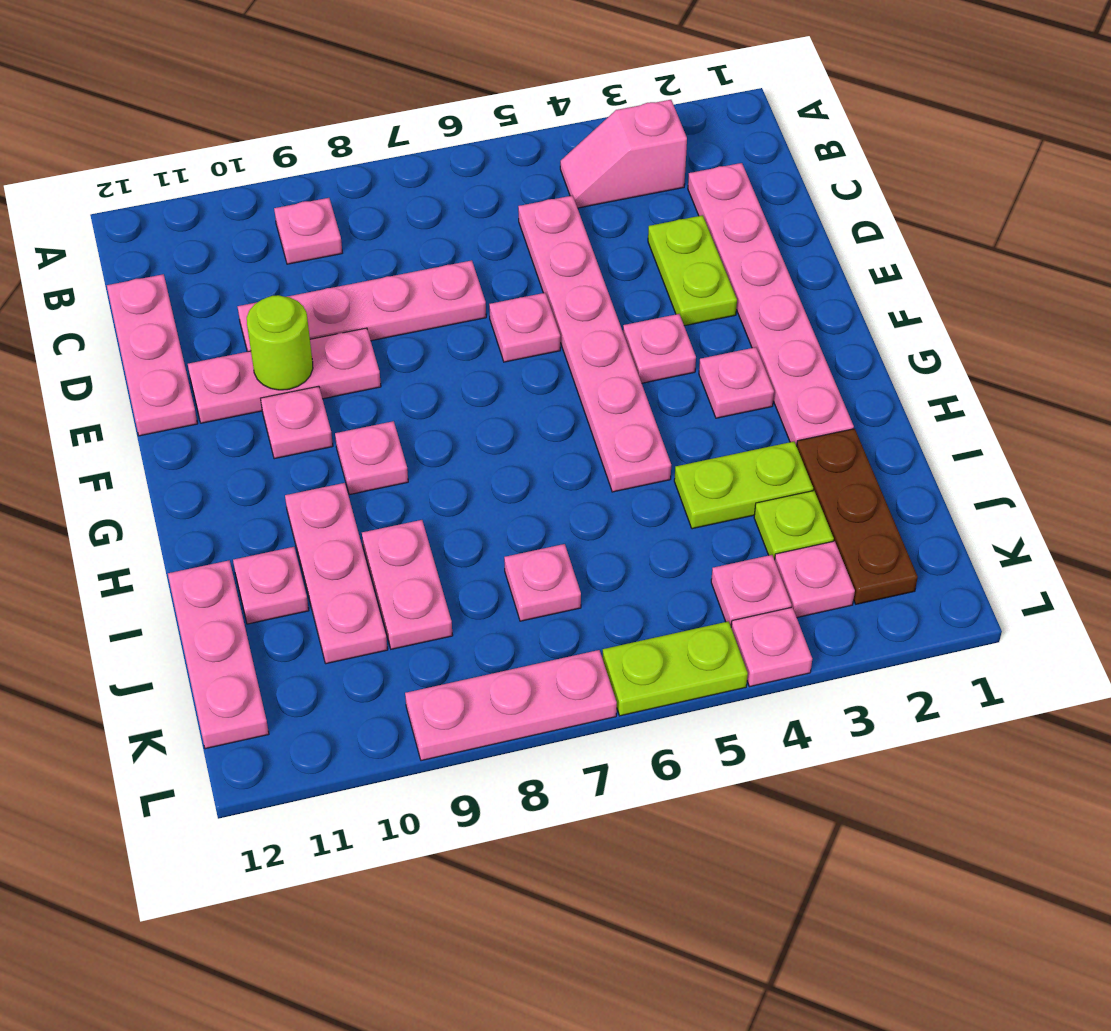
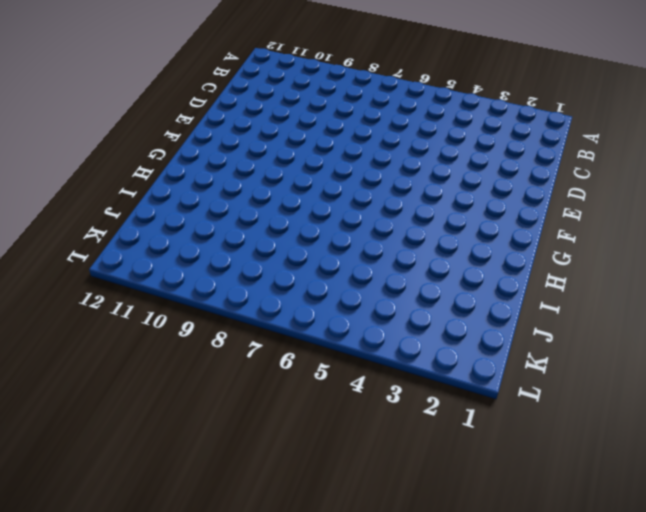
none -> pink 1x2 slope [560,100,687,208]
none -> pink 1x1 plate [274,198,342,264]
none -> pink 1x6 plate [688,163,854,446]

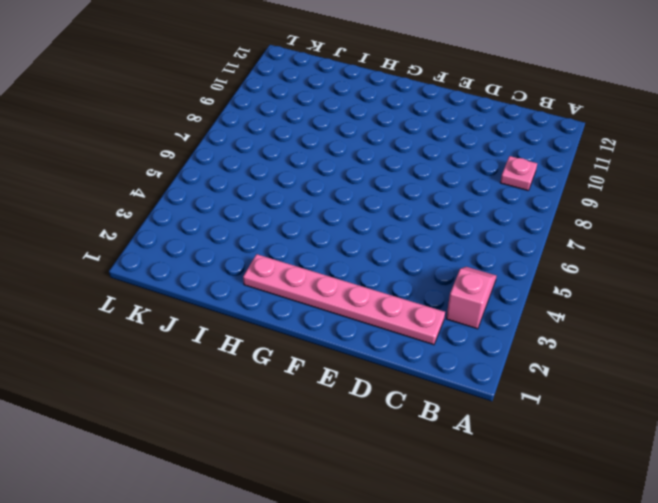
none -> pink 1x6 plate [518,195,671,492]
none -> pink 1x3 plate [107,274,198,436]
none -> lime 1x2 plate [648,215,737,326]

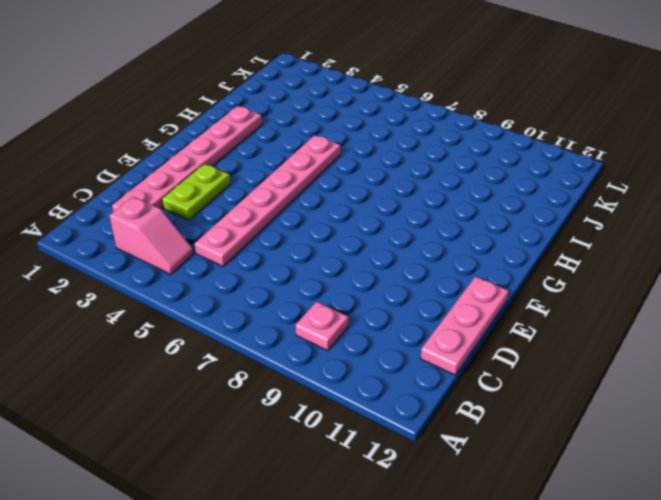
none -> pink 1x4 plate [238,260,486,352]
none -> pink 1x1 plate [489,293,560,362]
none -> pink 1x3 plate [188,328,381,423]

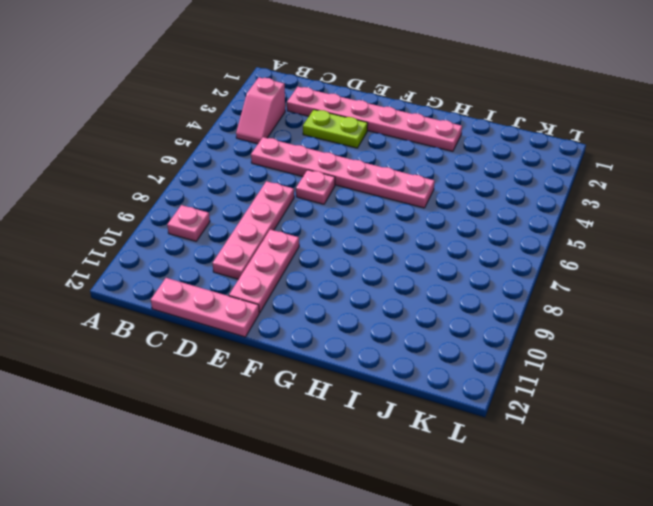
none -> pink 1x1 plate [623,314,696,383]
none -> pink 1x1 plate [261,386,333,459]
none -> pink 1x1 plate [699,347,774,418]

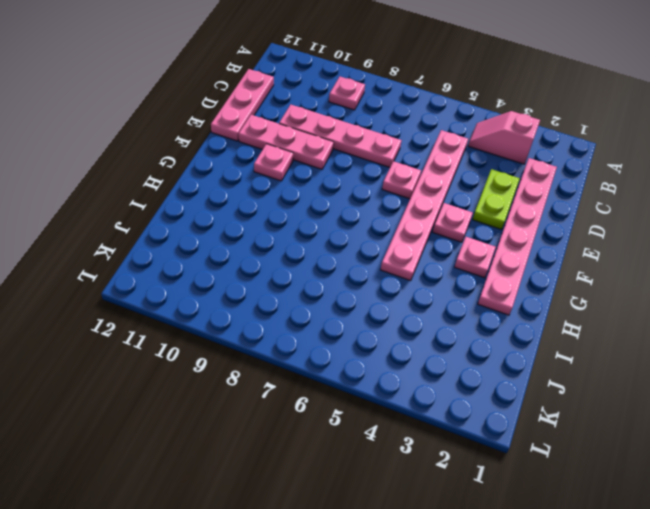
none -> pink 1x1 plate [335,421,408,495]
none -> pink 1x3 plate [285,483,388,664]
none -> brown 1x3 plate [797,429,918,604]

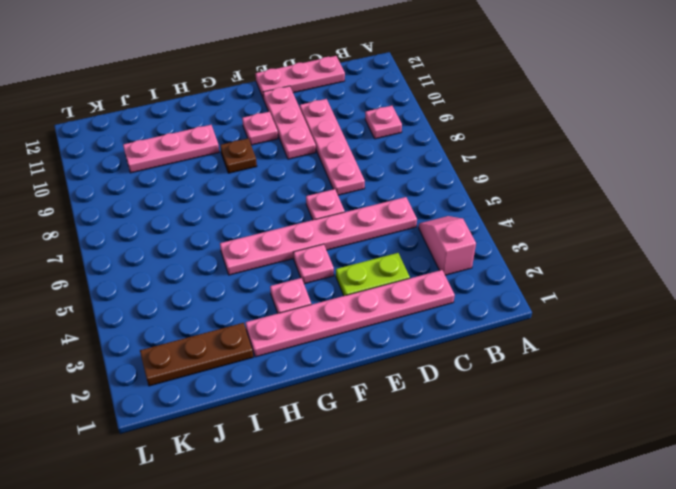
brown 1x1 plate [220,139,257,173] -> pink 1x1 plate [335,421,408,495]
none -> lime 1x2 plate [674,442,813,529]
none -> pink 1x2 plate [362,520,453,649]
none -> pink 1x1 plate [233,547,309,624]

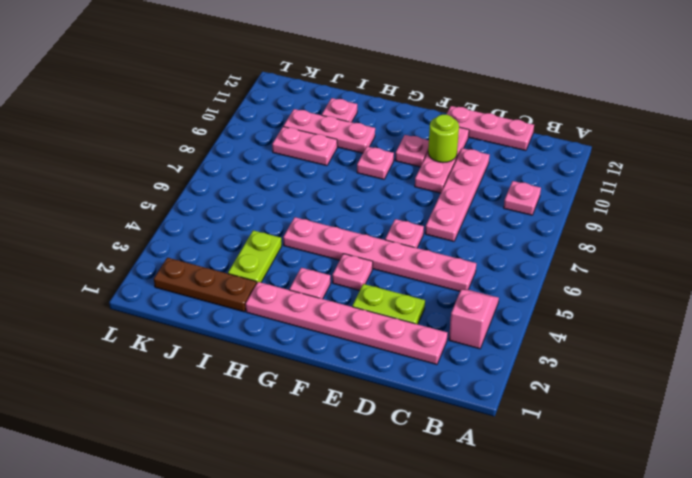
none -> pink 1x3 plate [168,560,269,749]
none -> lime 1x1 plate [754,491,834,560]
none -> pink 1x1 plate [504,544,581,621]

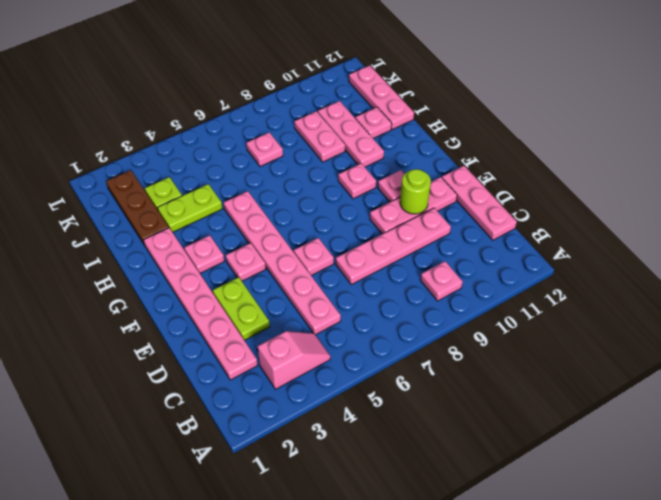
none -> pink 1x1 plate [775,541,855,617]
none -> pink 1x1 plate [711,555,792,626]
none -> pink 1x1 plate [731,607,812,687]

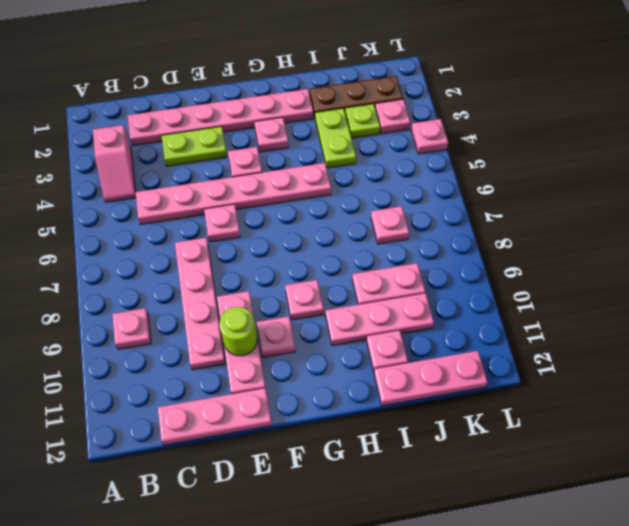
none -> pink 1x1 plate [711,555,792,626]
none -> lime 1x2 plate [602,621,748,716]
none -> pink 1x3 plate [405,650,617,761]

